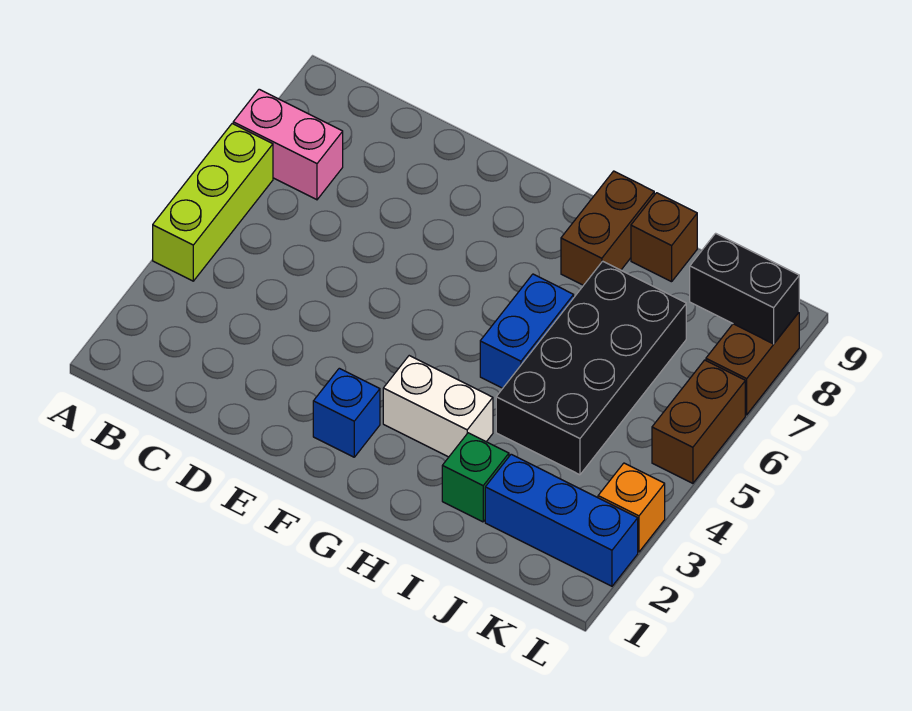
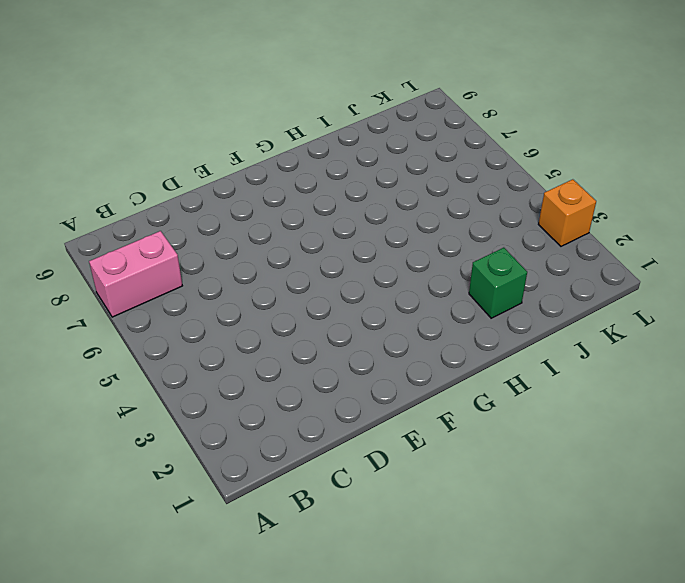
none -> lime 1x3 brick [153,124,273,281]
none -> blue 1x1 brick [313,368,380,457]
none -> white 1x2 brick [383,356,493,457]

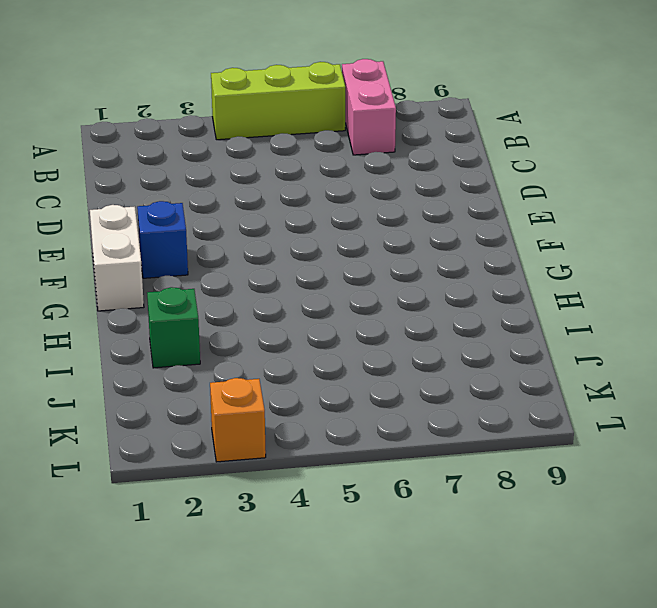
white 1x2 brick [90,205,144,311] -> white 1x2 brick moved to [383,356,493,457]
none -> blue 1x2 brick [480,274,574,388]
none -> brown 1x2 brick [561,171,654,285]
none -> black 2x4 brick [496,261,686,475]

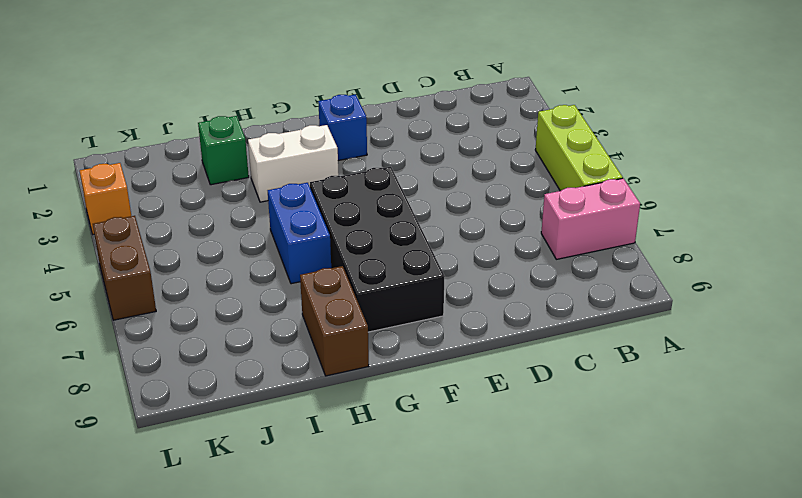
black 2x4 brick [310,167,445,332] -> black 2x4 brick moved to [496,261,686,475]
none -> brown 1x1 brick [631,193,697,282]
none -> blue 1x3 brick [485,454,638,586]
none -> brown 1x2 brick [706,313,799,415]

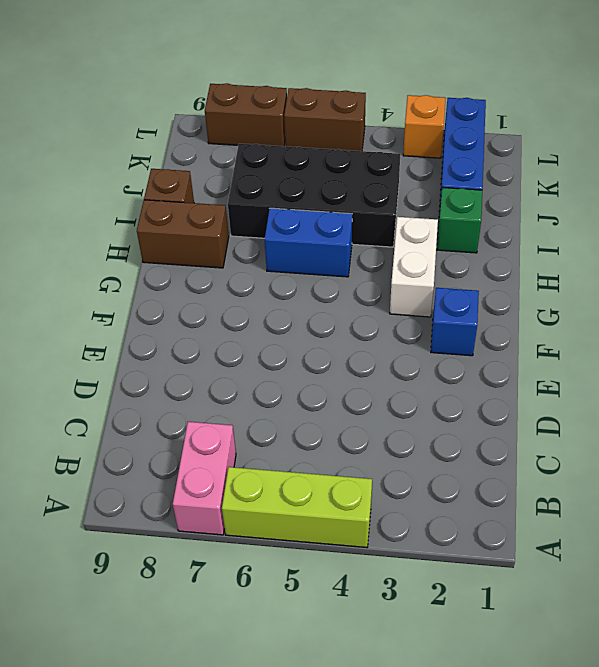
none -> black 1x2 brick [690,233,799,344]

